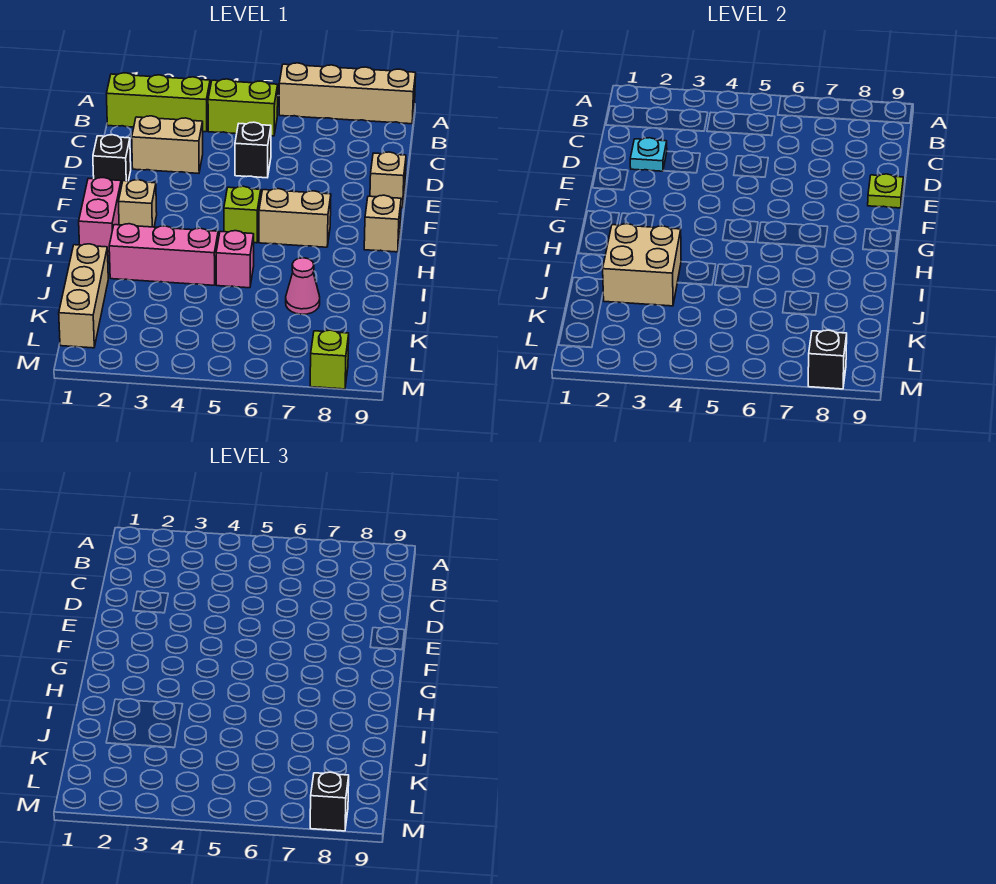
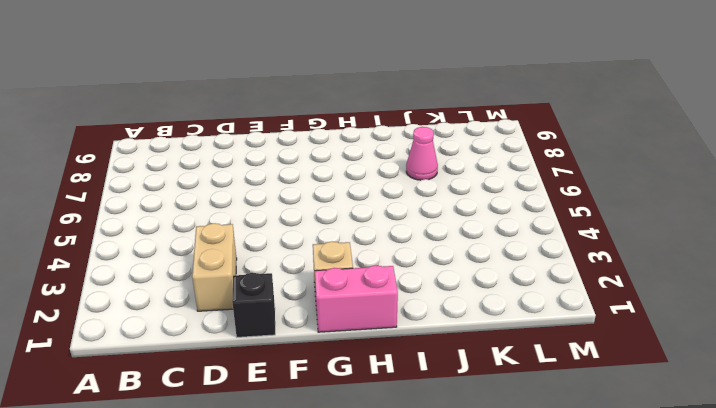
none -> tan 1x4 brick [279,63,416,124]
none -> lime 1x3 brick [106,73,210,132]
none -> lime 1x2 brick [208,79,278,136]

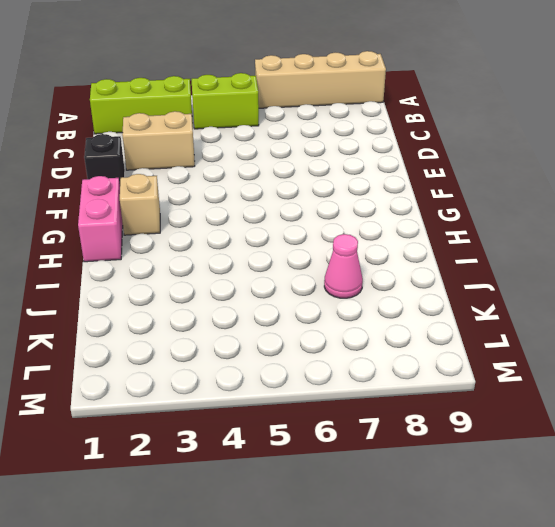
none -> black 1x1 brick [235,122,271,178]
none -> tan 1x1 brick [370,152,406,208]
none -> lime 1x1 brick [224,186,261,243]

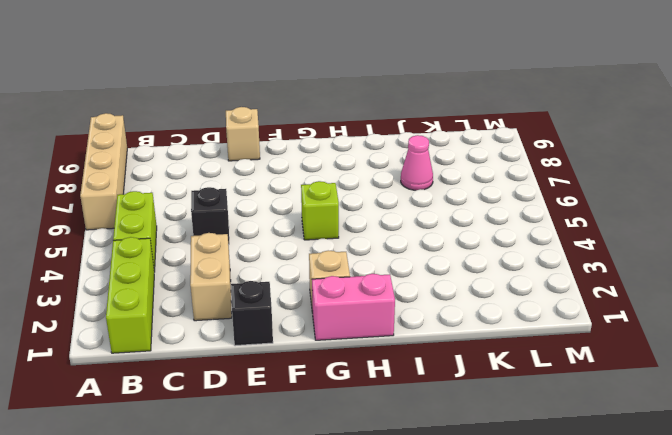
none -> tan 1x2 brick [259,189,331,247]
none -> tan 1x1 brick [364,195,401,252]
none -> pink 1x3 brick [109,224,218,285]

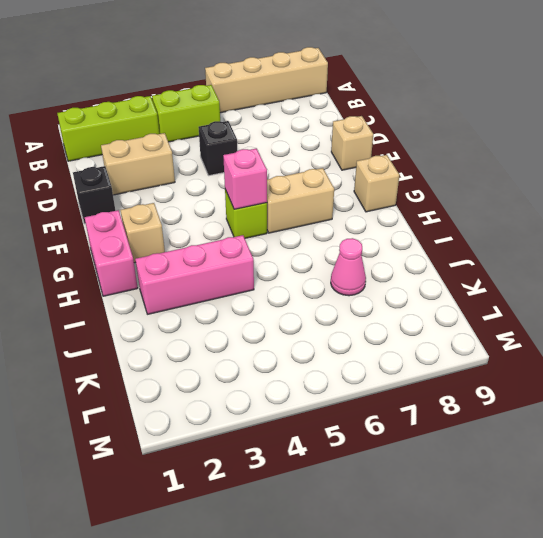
pink 1x1 brick [223,148,267,209] -> pink 1x1 brick moved to [216,231,254,288]
none -> tan 1x3 brick [59,244,108,348]
none -> lime 1x1 brick [310,330,349,389]
none -> cyan 1x1 plate [630,138,667,171]

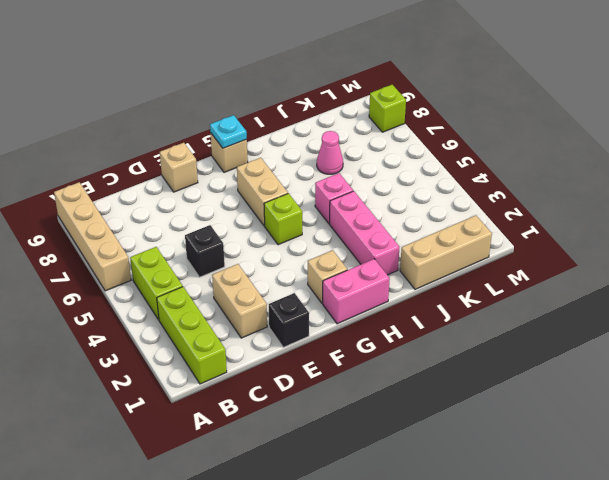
cyan 1x1 plate [210,115,247,148] -> cyan 1x1 plate moved to [630,138,667,171]
none -> lime 1x1 plate [868,174,903,208]
none -> tan 2x2 brick [603,224,681,306]
none -> black 1x1 brick [808,330,847,389]

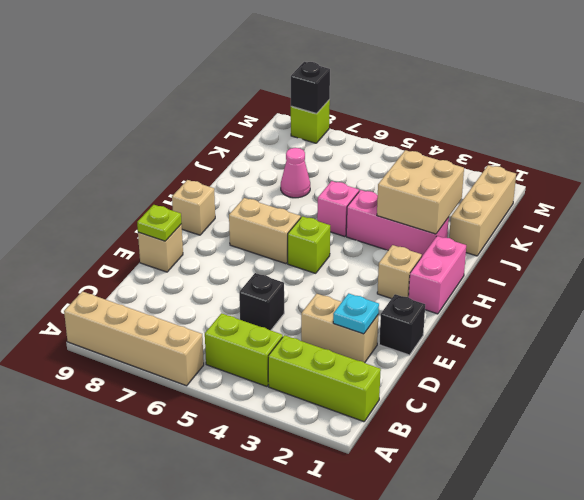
none -> black 1x1 brick [310,772,349,831]

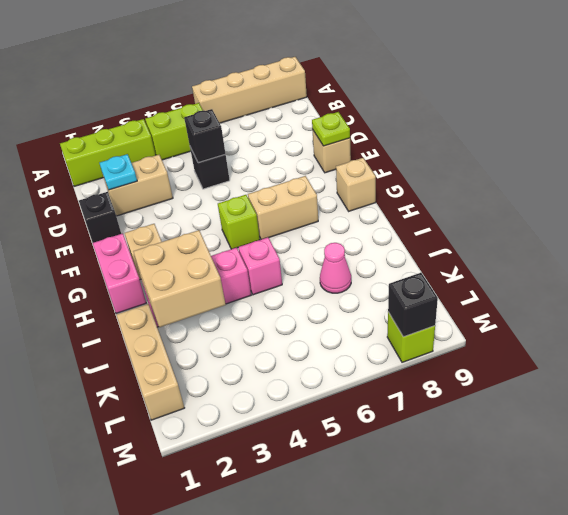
black 1x1 brick [184,109,225,163] -> black 1x1 brick moved to [310,772,349,831]

